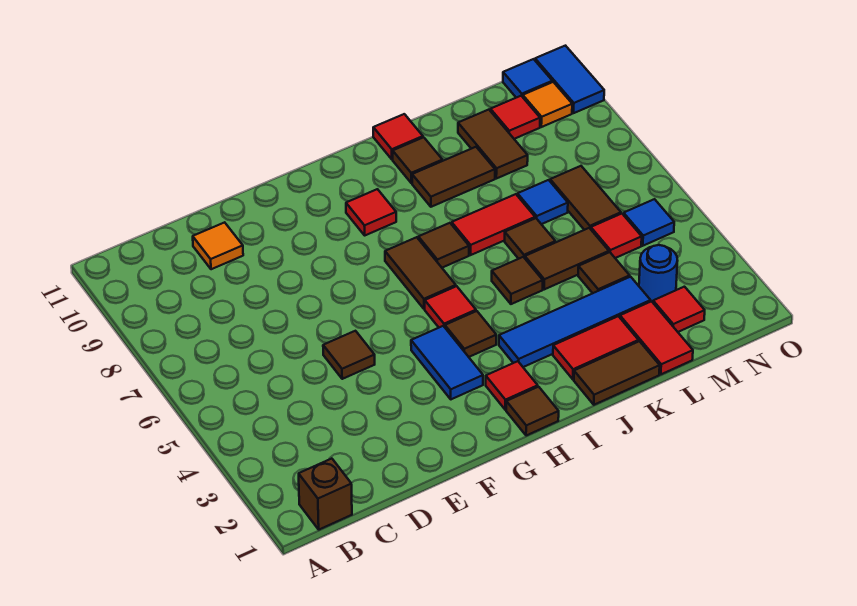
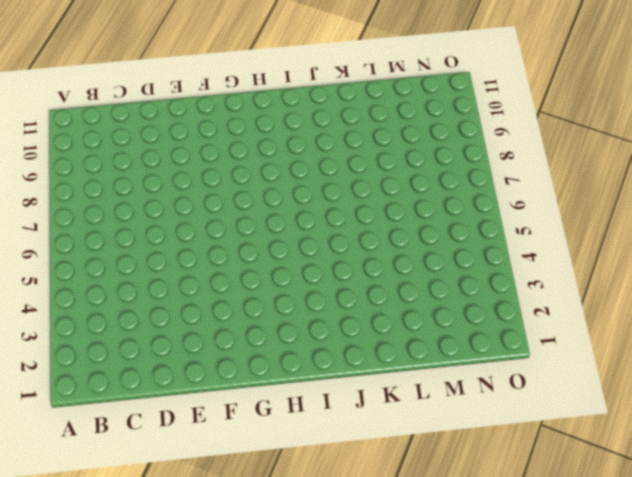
none -> brown 1x1 brick [299,459,352,530]
none -> orange 1x1 tile [193,222,243,269]
none -> brown 1x1 tile [323,331,375,379]
none -> blue 1x2 tile [411,326,483,399]

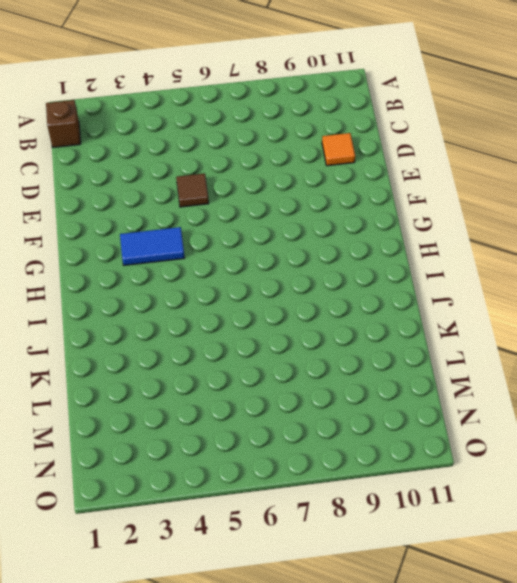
none -> brown 1x1 tile [506,387,559,436]
none -> red 1x1 tile [486,361,538,410]
none -> brown 1x1 tile [445,311,496,357]
none -> red 1x1 tile [425,286,476,327]

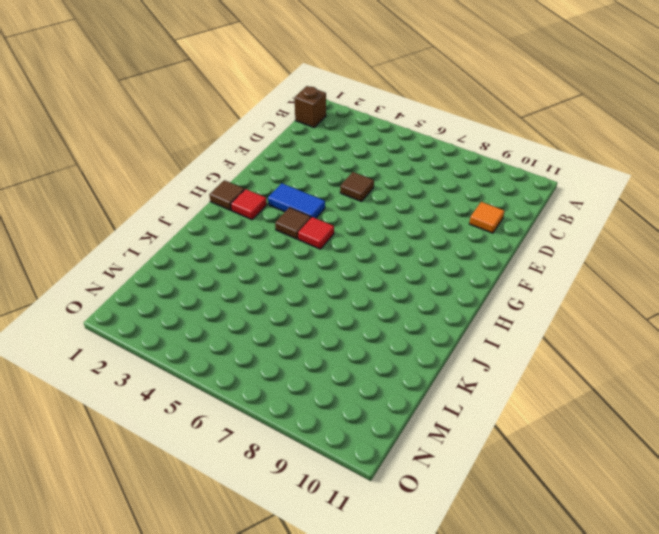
none -> brown 1x2 tile [385,237,456,309]
none -> red 1x1 tile [346,189,396,235]
none -> blue 1x4 tile [499,277,651,367]
none -> brown 1x1 tile [418,223,469,268]

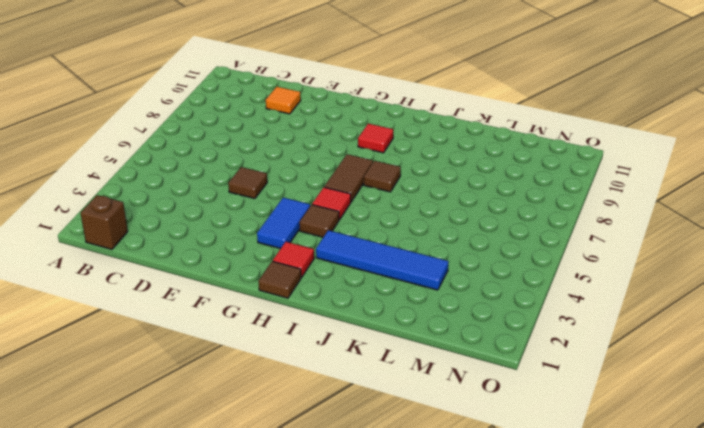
none -> brown 1x2 tile [574,341,660,405]
none -> red 1x2 tile [553,316,638,379]
none -> brown 1x1 tile [492,257,543,304]
none -> red 1x2 tile [452,194,535,255]

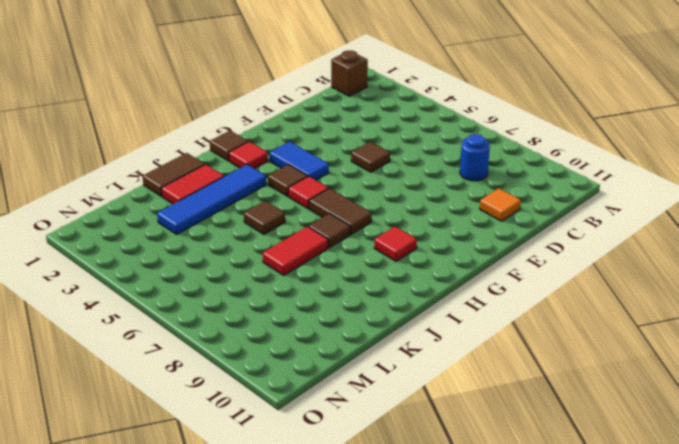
blue 1x1 round brick [460,134,490,181] -> blue 1x1 round brick moved to [639,245,678,302]
none -> brown 1x2 tile [412,147,495,207]
none -> brown 1x1 tile [393,137,443,183]
none -> red 1x1 tile [373,114,423,159]
none -> brown 1x2 tile [525,228,609,290]

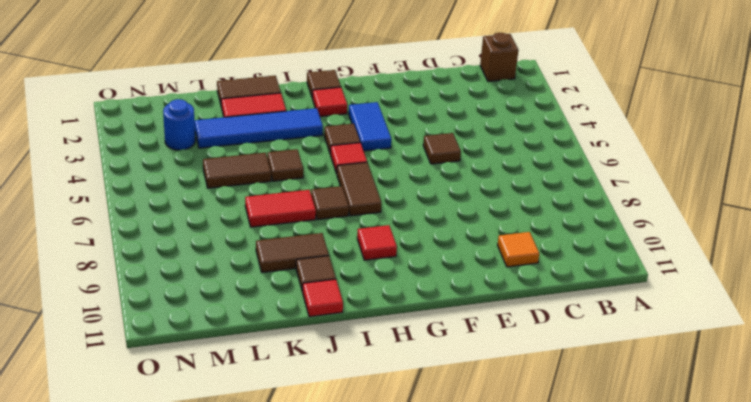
none -> brown 1x1 tile [505,218,555,259]
none -> red 1x2 tile [620,301,693,374]
none -> brown 1x1 tile [578,252,630,293]
none -> blue 1x1 tile [517,180,568,224]

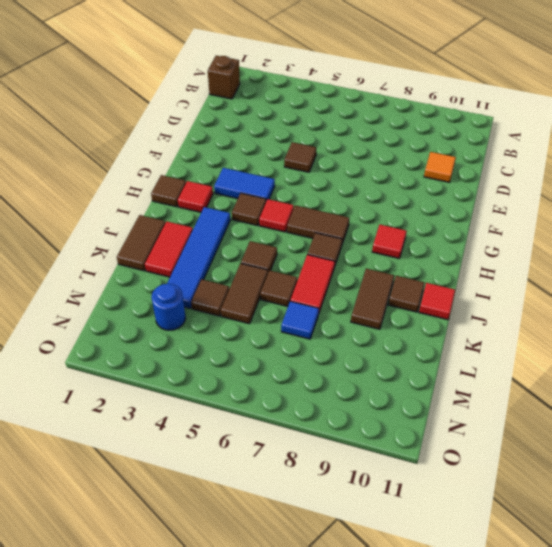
none -> red 1x2 tile [620,301,693,374]
none -> brown 1x2 tile [458,110,528,179]
none -> red 1x1 tile [653,287,705,332]
none -> red 1x1 tile [591,214,642,258]

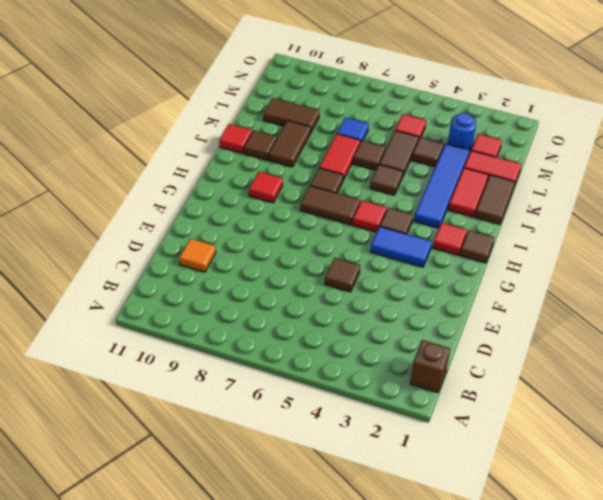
none -> brown 1x2 tile [550,166,621,230]
none -> red 1x1 tile [490,96,540,139]
none -> blue 1x1 tile [624,199,674,246]
none -> orange 1x1 tile [523,82,572,127]

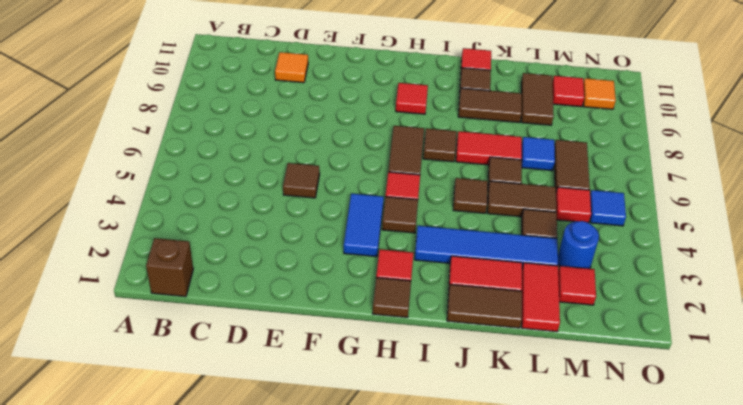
none -> blue 1x1 tile [503,59,552,98]
none -> blue 1x2 tile [535,46,604,113]

